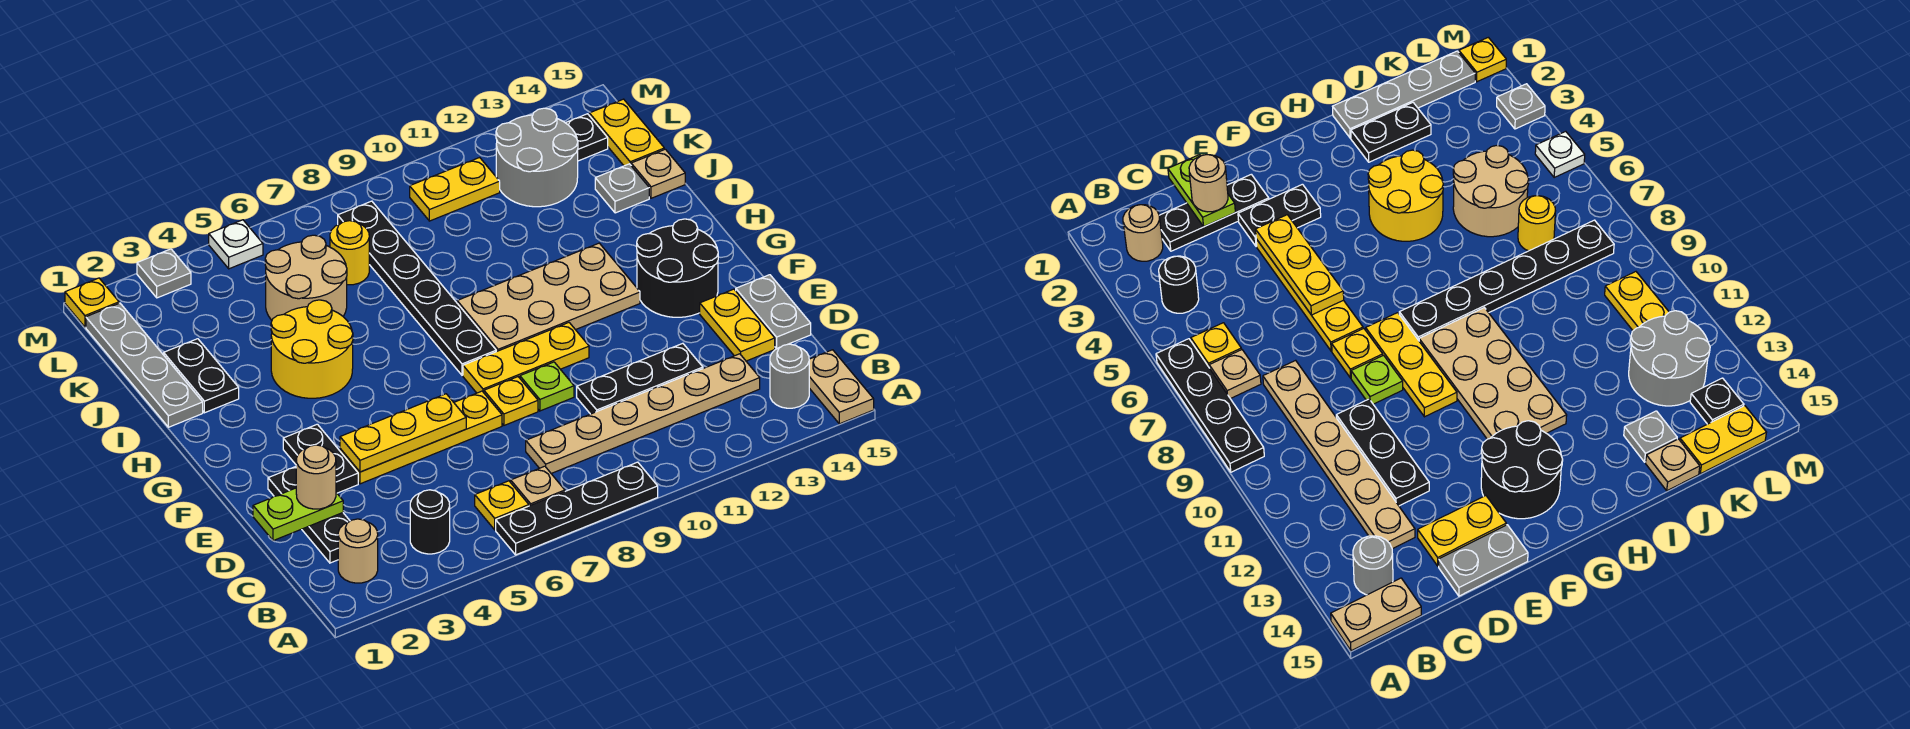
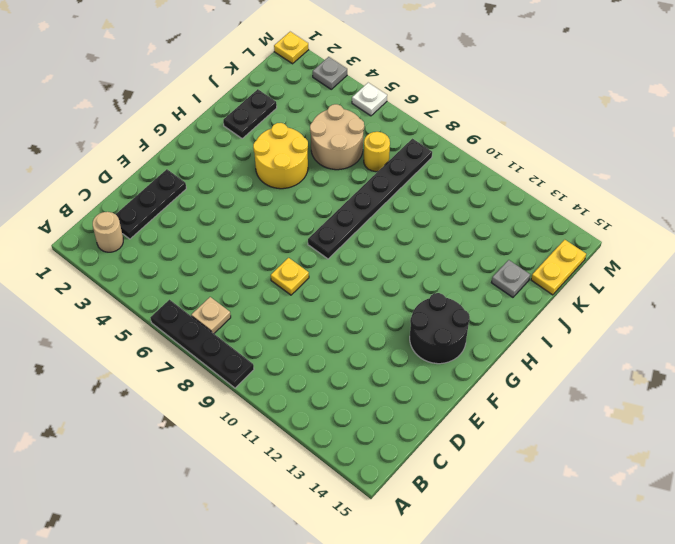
none -> tan 1x2 plate [809,350,874,424]
none -> black 1x1 round brick [410,490,450,554]
none -> yellow 1x1 plate [475,481,529,530]
none -> grey 1x1 round brick [770,344,809,408]

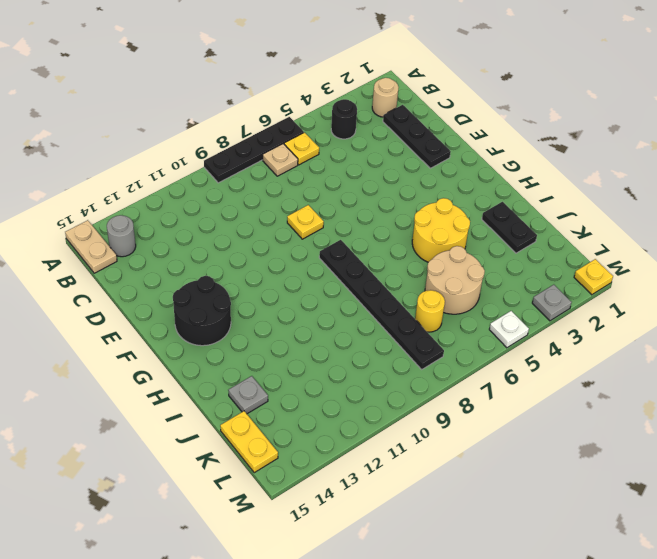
none -> tan 1x6 plate [526,354,760,473]
none -> black 1x3 plate [577,343,703,414]
none -> yellow 1x2 plate [700,289,775,361]
none -> grey 1x2 plate [736,275,811,348]

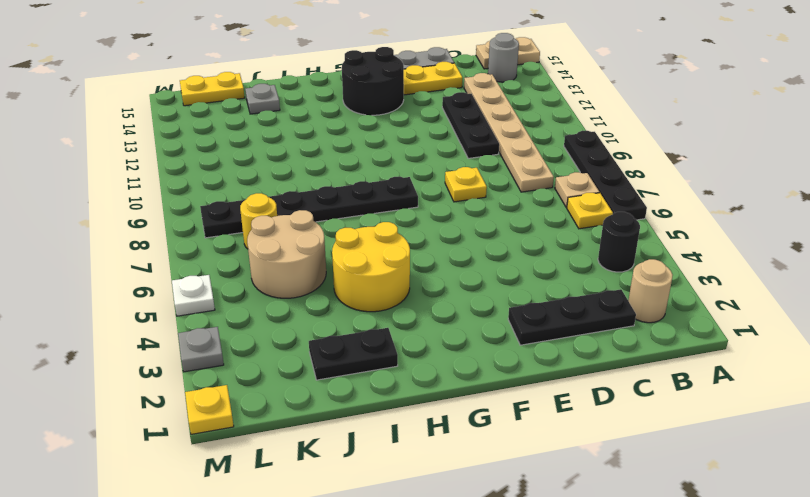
none -> black 1x2 plate [283,424,358,493]
none -> yellow 1x4 plate [340,391,502,484]
none -> lime 1x1 plate [520,362,574,411]
none -> yellow 1x3 plate [463,323,589,393]

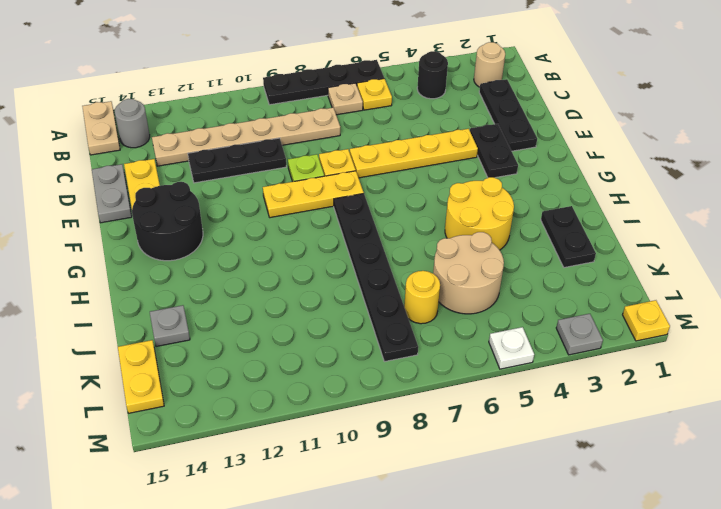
none -> tan 2x4 plate [457,243,640,352]
none -> grey 1x4 plate [86,303,203,427]
none -> tan 1x1 plate [631,149,685,198]
none -> grey 2x2 round brick [496,108,578,207]

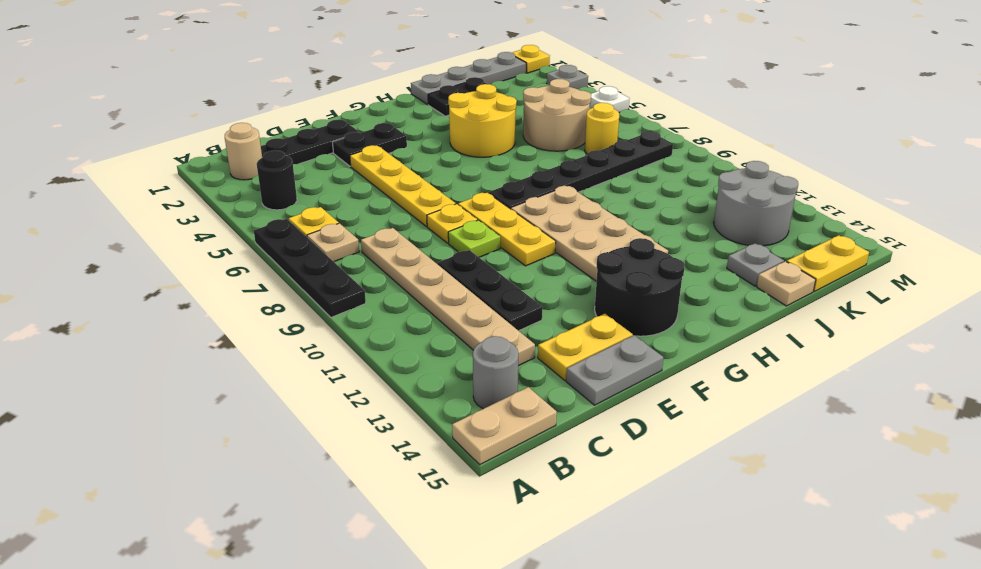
none -> yellow 1x2 plate [410,157,500,221]
none -> black 1x1 plate [566,114,608,161]
none -> lime 1x2 plate [253,488,343,541]
none -> yellow 1x3 plate [340,394,466,472]

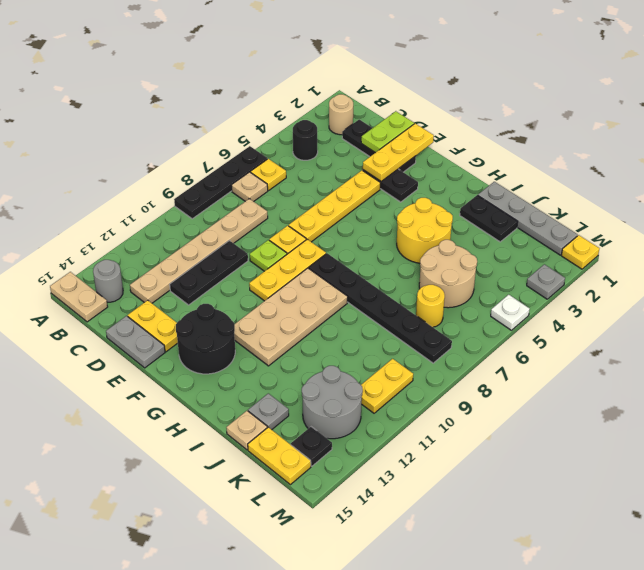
yellow 1x3 plate [363,124,434,181] -> yellow 1x3 plate moved to [340,394,466,472]
none -> tan 1x1 round brick [296,445,336,509]

